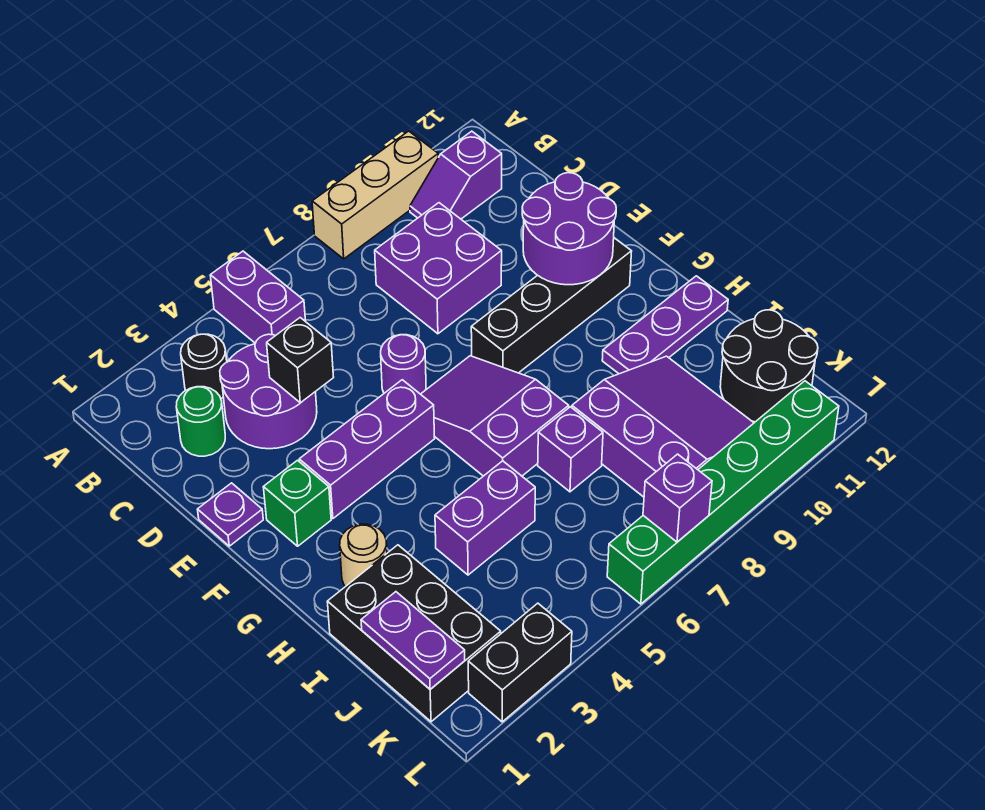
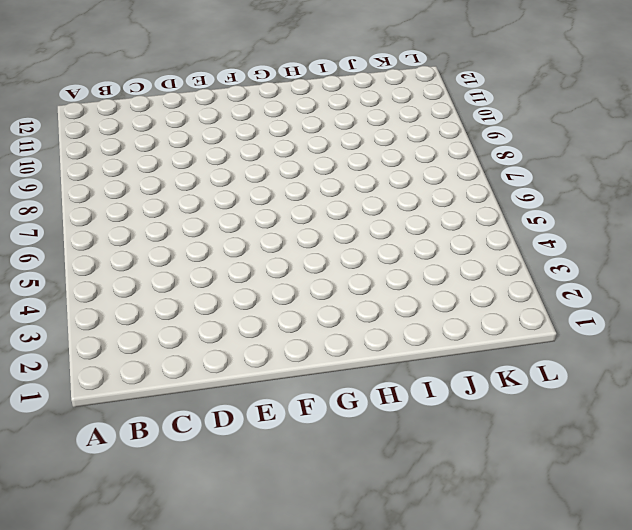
none -> purple 1x2 brick [210,251,306,343]
none -> tan 1x3 brick [312,131,438,259]
none -> black 1x1 round brick [181,334,227,398]

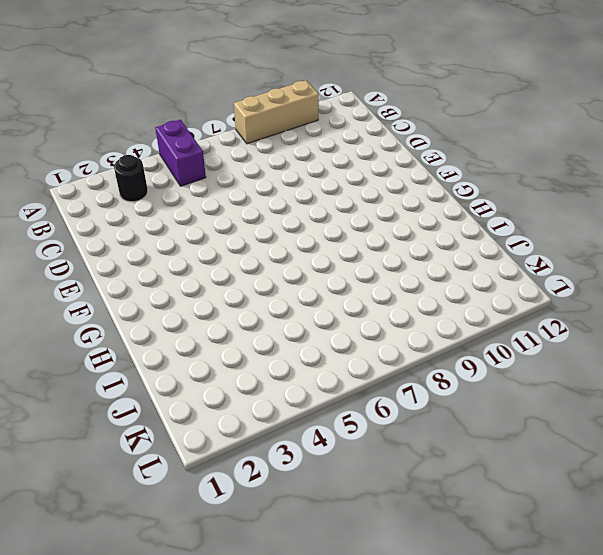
none -> purple 1x2 slope [410,131,502,219]
none -> green 1x1 round brick [176,387,225,456]
none -> purple 2x2 round brick [220,334,317,449]

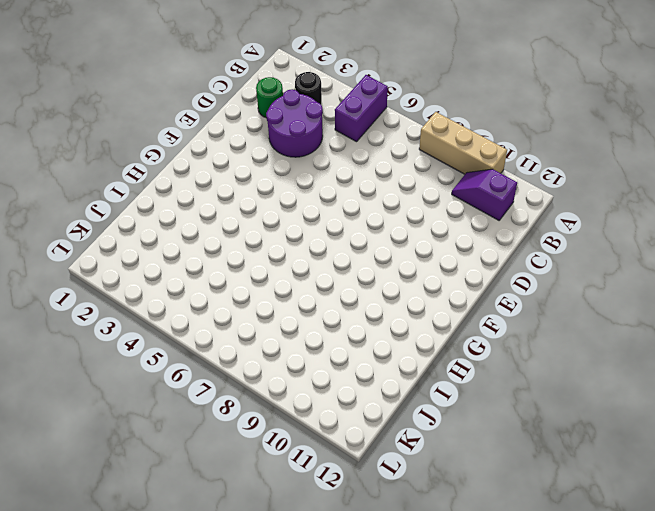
none -> purple 2x2 brick [375,203,502,334]
none -> purple 1x1 plate [197,483,263,546]
none -> purple 1x1 round brick [381,335,426,394]

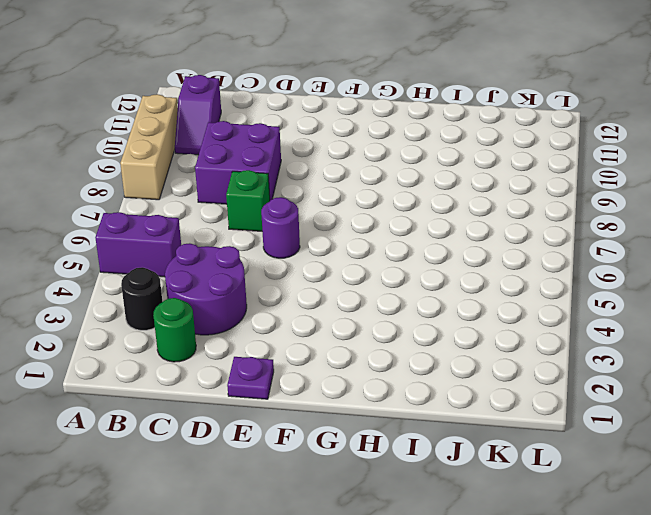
green 1x1 brick [226,170,270,231] -> green 1x1 brick moved to [263,460,331,546]
none -> purple 1x3 brick [299,380,435,519]
none -> purple 2x3 slope [421,356,569,476]
none -> black 1x4 brick [471,238,632,373]

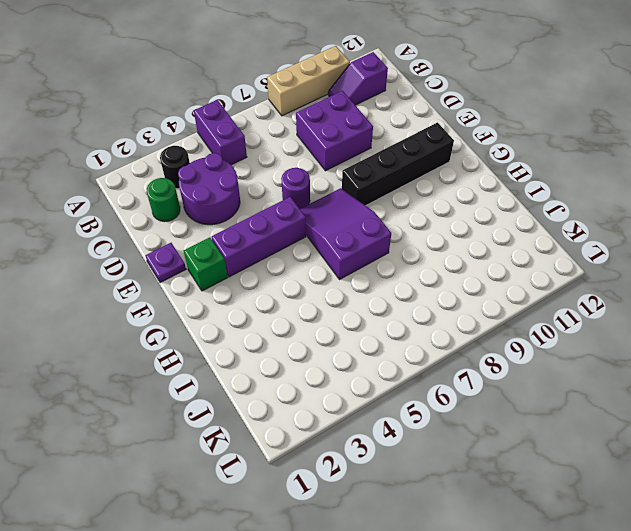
none -> tan 1x1 round brick [340,524,387,587]
none -> purple 1x3 plate [602,276,728,374]
none -> black 2x3 brick [327,545,501,722]

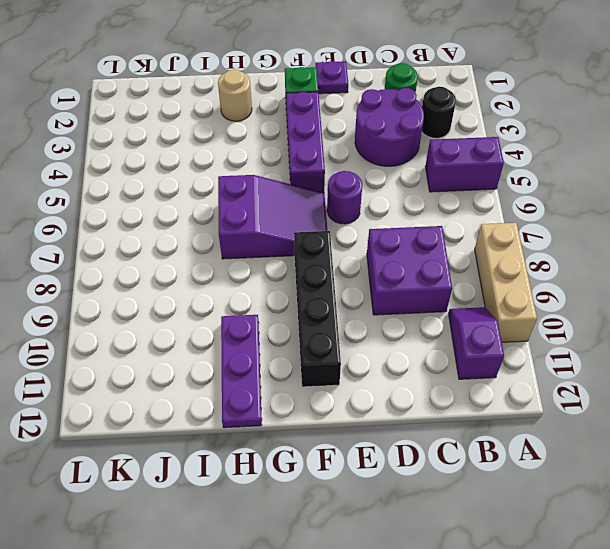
none -> black 2x3 brick [327,545,501,722]
none -> purple 1x2 brick [435,461,535,575]
none -> purple 1x1 brick [538,407,603,492]

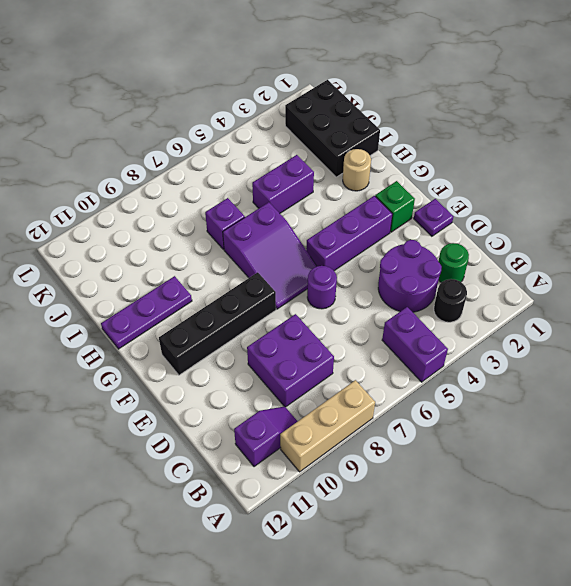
none -> purple 3x3 slope [572,356,754,497]
none -> black 2x2 round brick [720,310,818,422]
none -> black 1x2 brick [468,603,572,722]

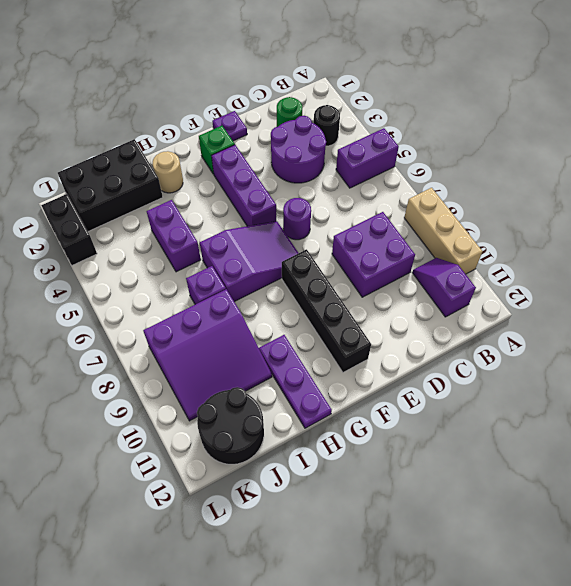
none -> green 1x6 brick [607,381,839,604]
none -> black 1x1 brick [267,318,334,403]
none -> purple 2x2 round brick [522,173,616,285]

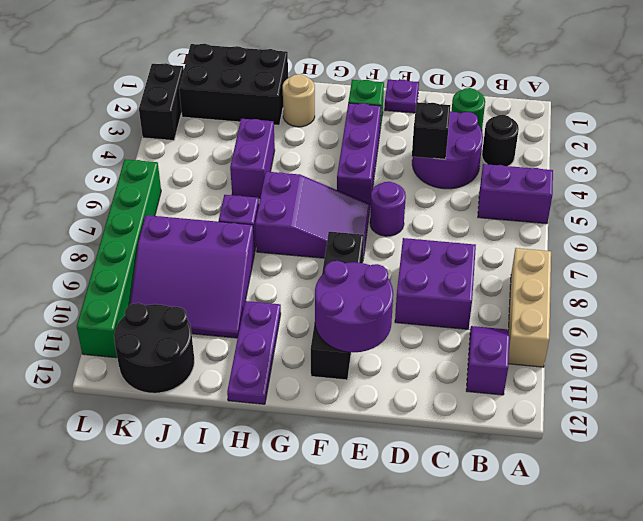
none -> purple 1x2 plate [361,592,465,689]
none -> purple 1x1 brick [643,454,712,542]

